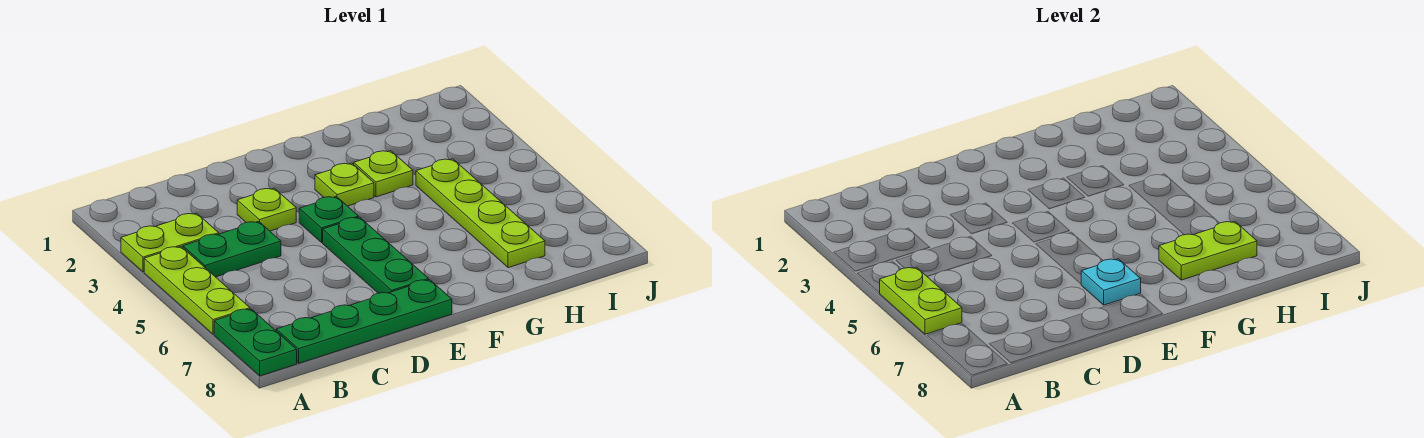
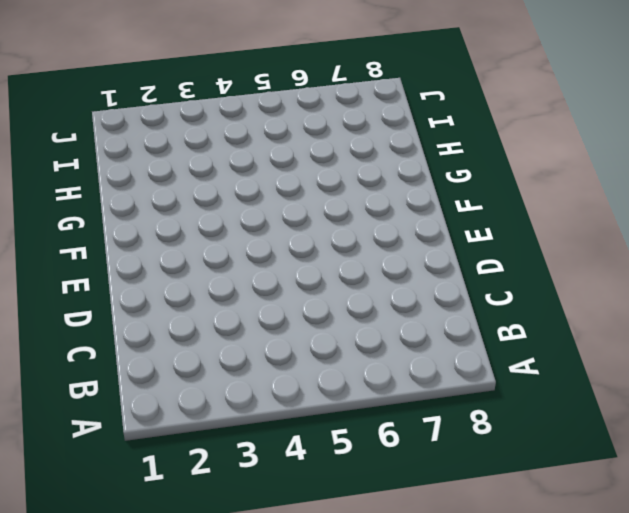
none -> lime 1x2 plate [121,213,219,272]
none -> lime 1x3 plate [144,247,250,334]
none -> green 1x2 plate [214,309,297,376]

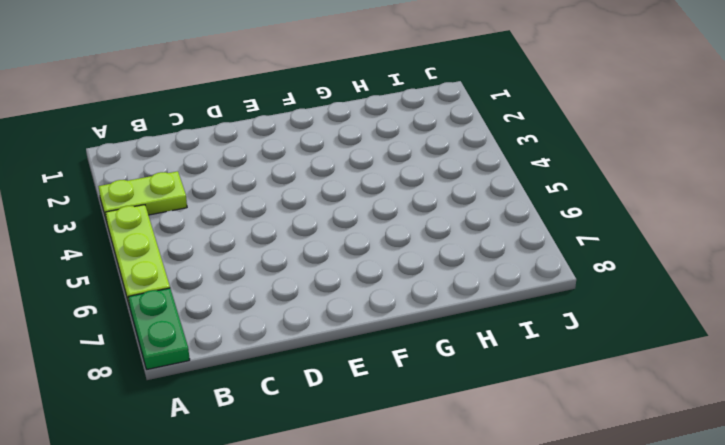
none -> green 1x2 plate [183,221,281,277]
none -> green 1x4 plate [276,280,452,363]
none -> lime 1x1 plate [237,188,296,231]

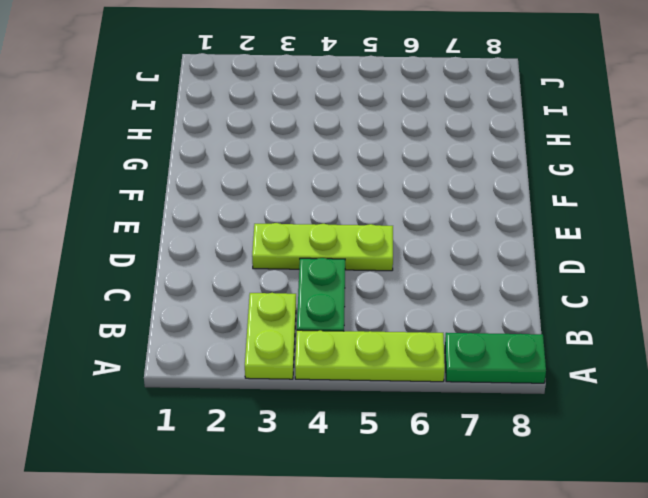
lime 1x3 plate [252,223,393,271] -> lime 1x1 plate [237,188,296,231]
none -> green 1x4 plate [276,280,452,363]
none -> green 1x1 plate [299,196,359,243]
none -> green 1x3 plate [323,217,429,293]

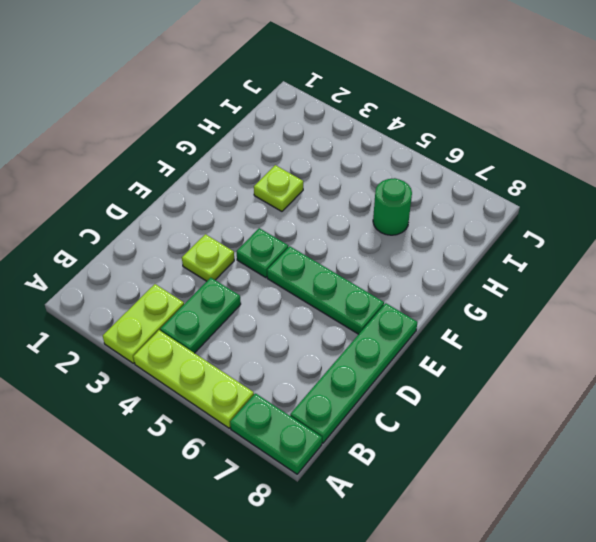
green 1x1 round brick [373,178,412,235] -> lime 1x4 plate [416,159,545,268]
none -> lime 1x1 plate [315,163,374,206]
none -> lime 1x2 plate [880,267,962,334]
none -> cyan 1x1 plate [1081,259,1141,305]

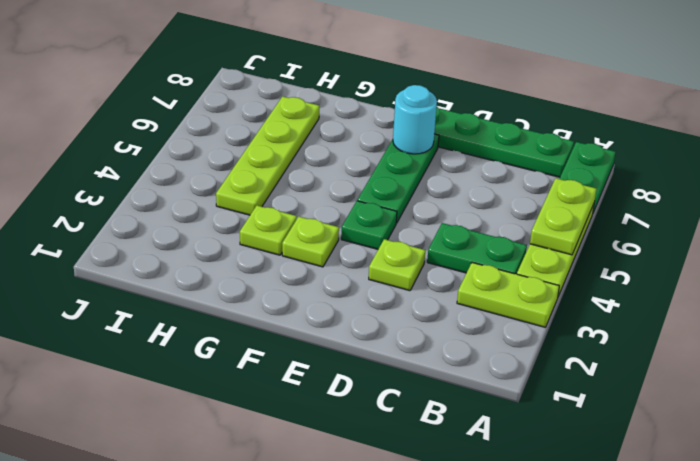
cyan 1x1 round brick [393,85,437,154] -> cyan 1x1 plate [1081,259,1141,305]
none -> lime 1x2 plate [1159,221,1257,280]

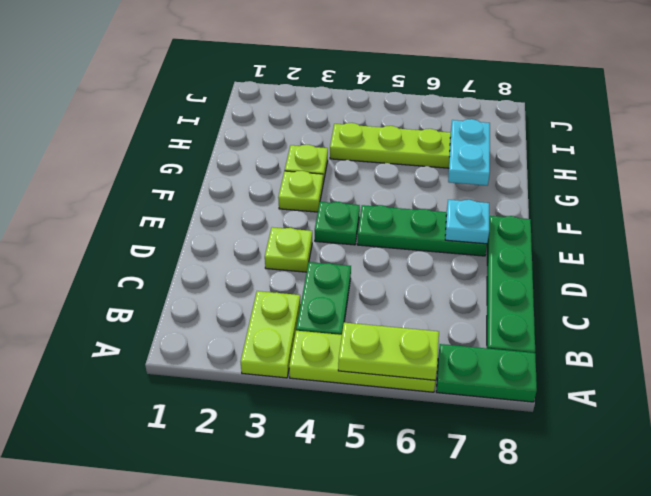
cyan 1x2 plate [448,119,490,186] -> lime 1x2 plate [1159,221,1257,280]

